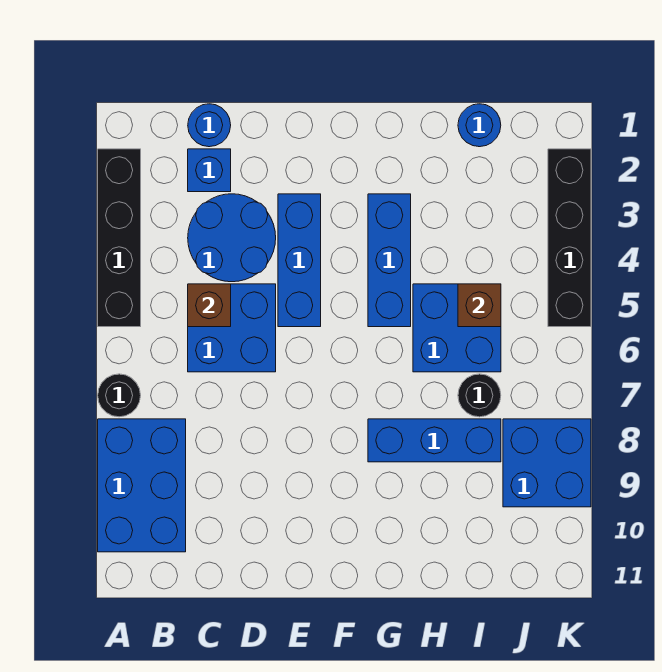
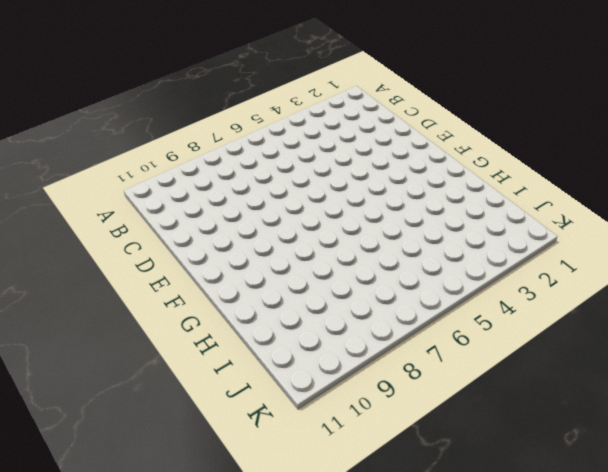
none -> black 1x4 brick [98,149,141,327]
none -> black 1x1 round brick [98,374,141,417]
none -> blue 2x3 brick [98,419,186,552]

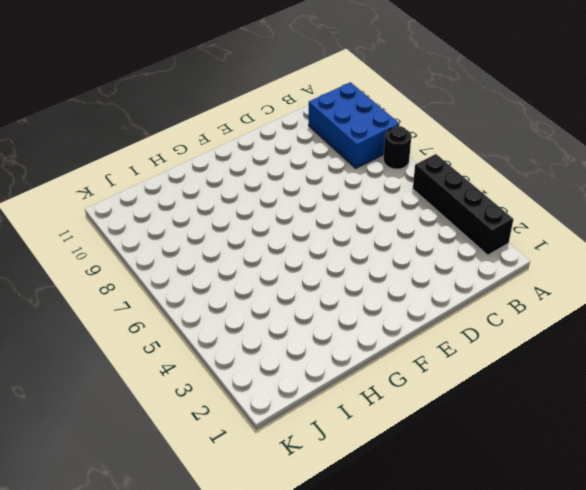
none -> blue 1x1 round brick [188,104,231,147]
none -> blue 1x1 brick [188,149,231,192]
none -> blue 2x2 round brick [188,194,276,282]

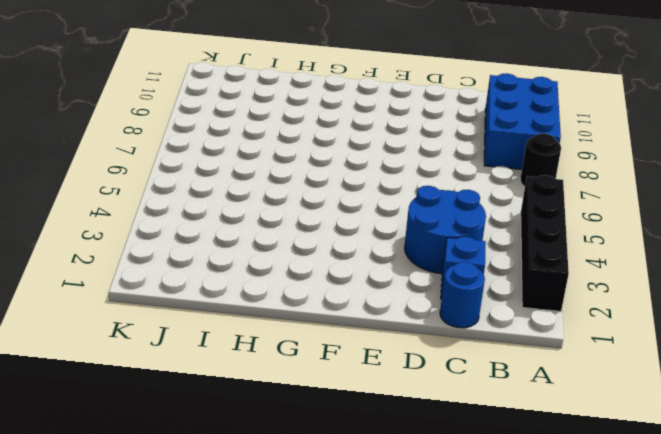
none -> blue 2x2 brick [188,284,276,372]
none -> blue 1x3 brick [278,194,321,327]
none -> blue 1x3 brick [368,194,411,327]

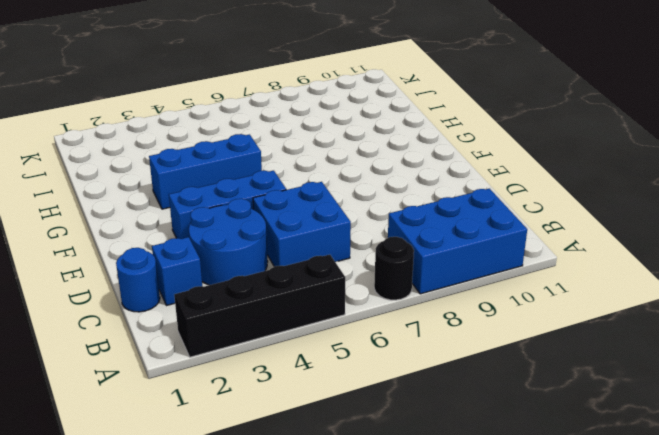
none -> blue 1x3 brick [368,419,501,462]
none -> blue 2x2 brick [413,284,501,372]
none -> blue 1x1 round brick [458,104,501,147]

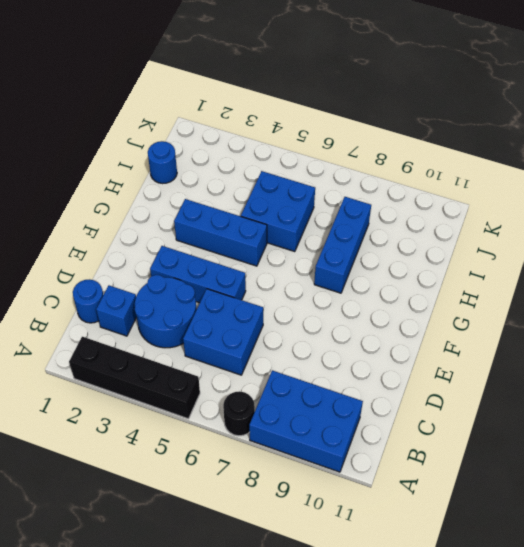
none -> black 1x1 round brick [458,374,501,417]
none -> blue 2x2 brick [503,419,591,507]
none -> black 1x4 brick [548,149,591,327]

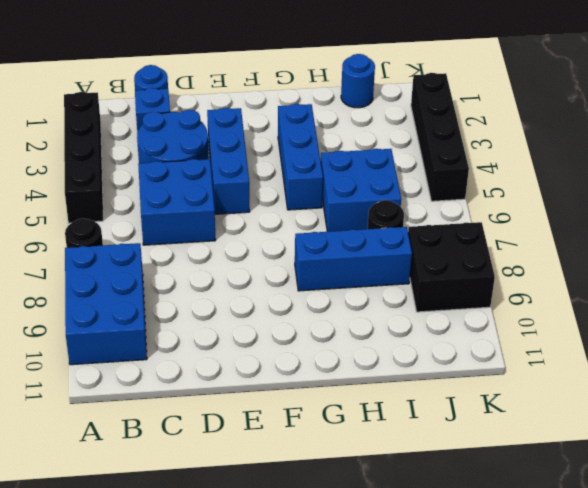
black 2x2 brick [408,222,495,312] -> blue 2x2 brick [503,419,591,507]
none -> brown 1x1 brick [188,284,231,327]
none -> brown 1x1 brick [458,284,501,327]

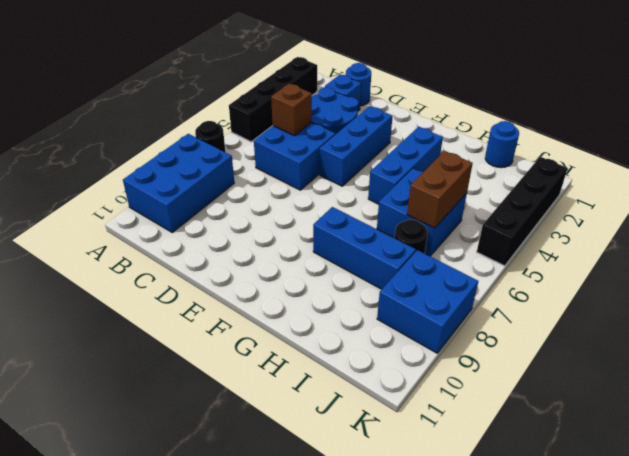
brown 1x2 brick [407,151,473,228] -> brown 1x1 brick [458,284,501,327]

